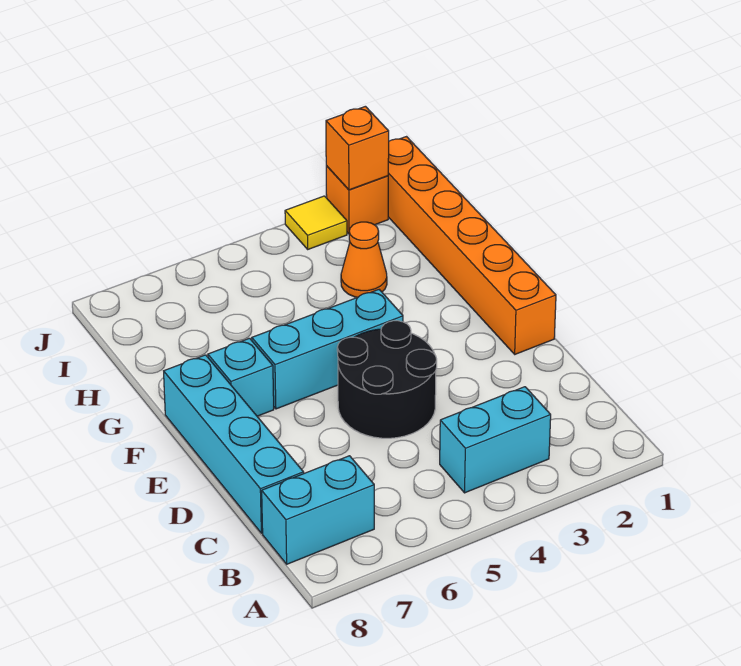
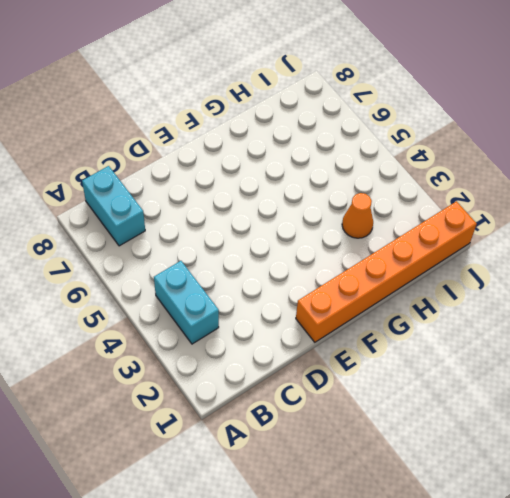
none -> cyan 1x4 brick [164,355,304,533]
none -> black 2x2 round brick [337,321,437,438]

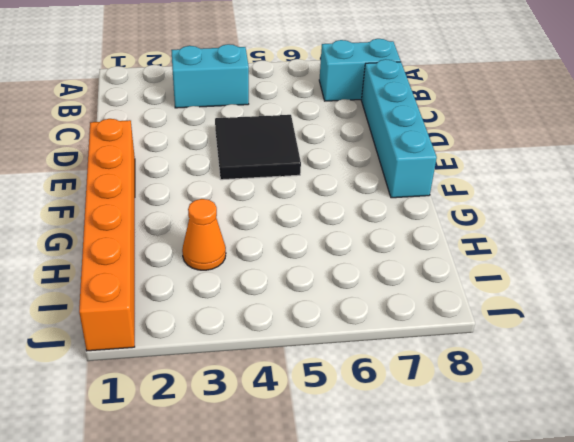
black 2x2 tile [215,115,301,180] -> black 2x2 round brick [337,321,437,438]
none -> cyan 1x3 brick [252,290,403,409]
none -> cyan 1x1 brick [208,338,274,416]

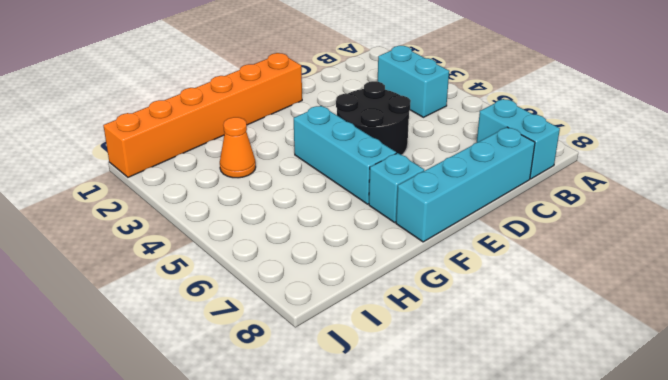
none -> orange 1x1 brick [326,165,388,234]
none -> yellow 1x1 tile [285,196,347,249]

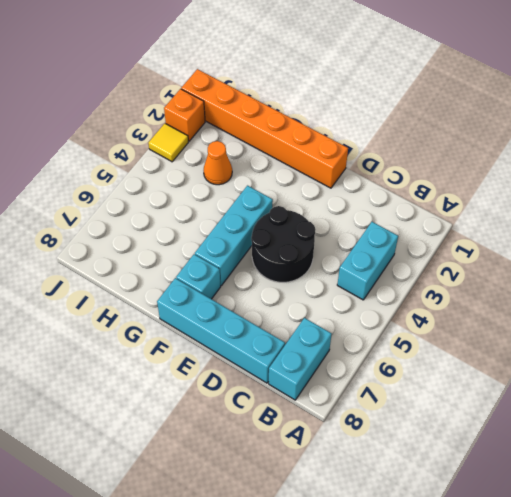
none -> orange 1x1 brick [326,106,389,190]

